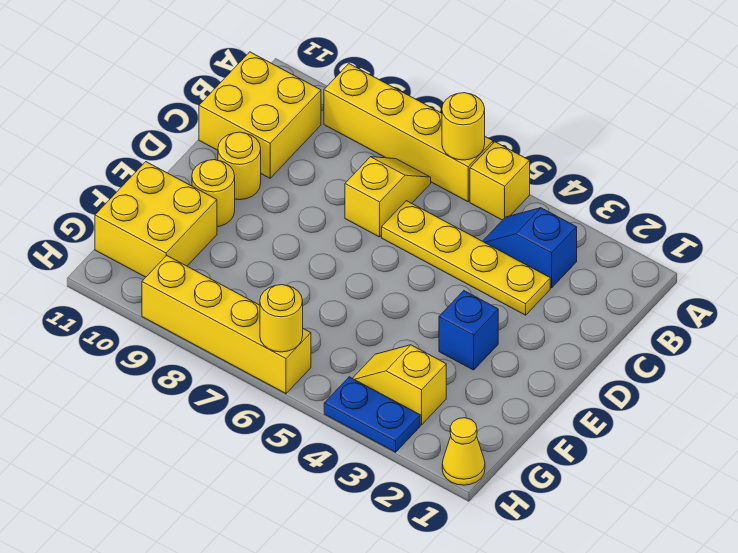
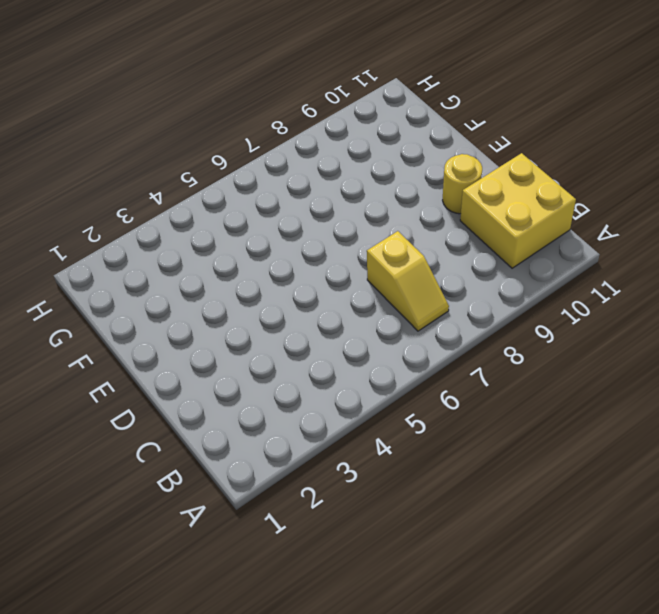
none -> yellow 1x1 brick [470,142,530,220]
none -> yellow 1x4 brick [324,64,493,202]
none -> blue 1x2 slope [483,208,577,288]

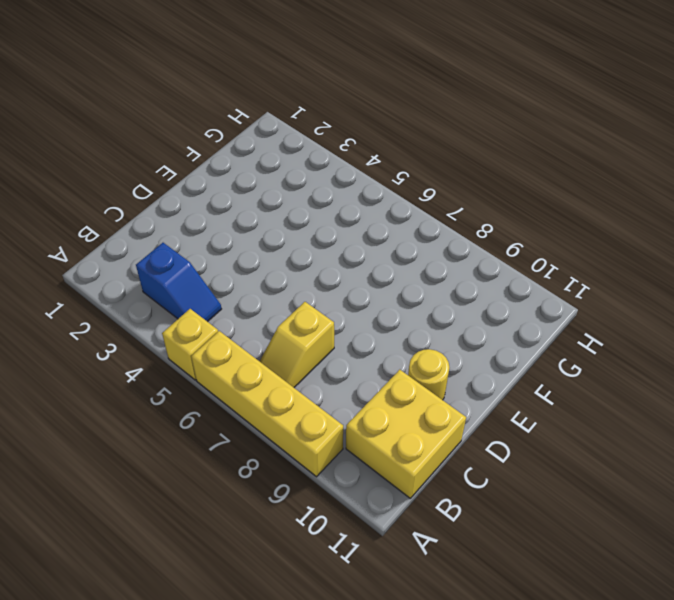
none -> yellow 1x4 plate [382,201,550,315]
none -> blue 1x1 brick [439,291,498,370]
none -> yellow 1x1 round brick [192,160,235,227]

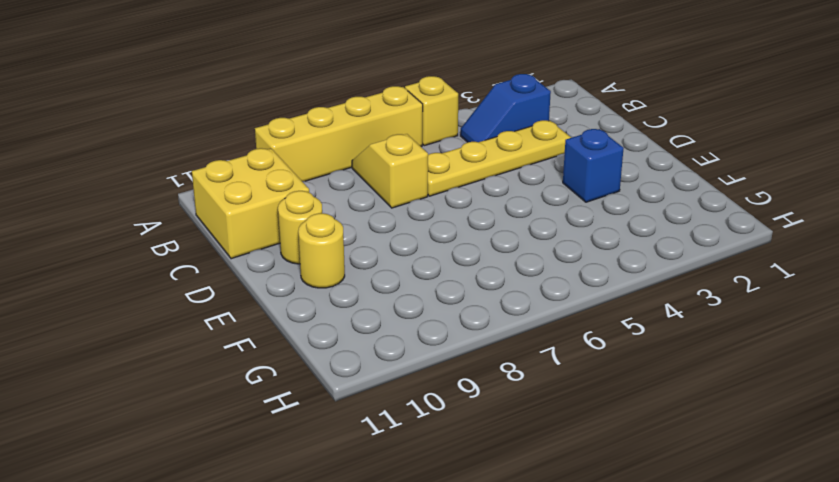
none -> yellow 2x2 brick [95,162,217,277]
none -> yellow 1x2 slope [353,345,446,425]
none -> yellow 1x1 cone [442,418,485,485]

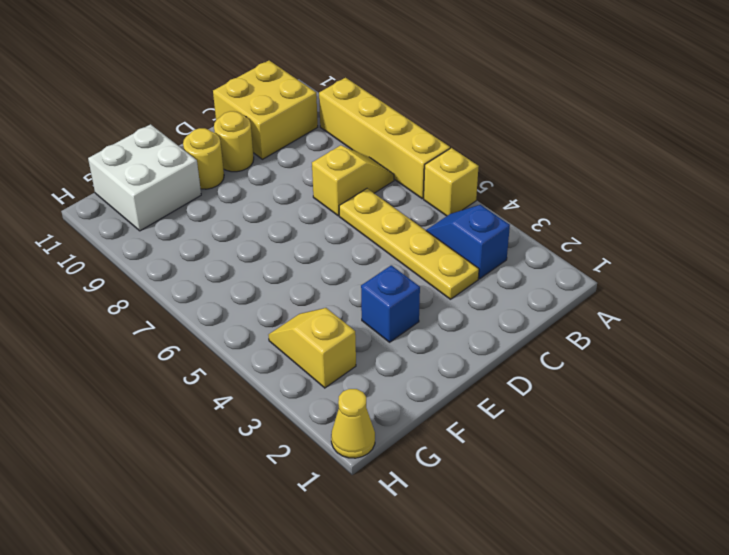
white 2x2 brick [88,124,201,231] -> yellow 2x2 brick [95,162,217,277]
none -> blue 1x2 plate [324,377,420,452]
none -> yellow 1x4 brick [142,256,311,394]
none -> yellow 1x1 round brick [442,93,485,160]

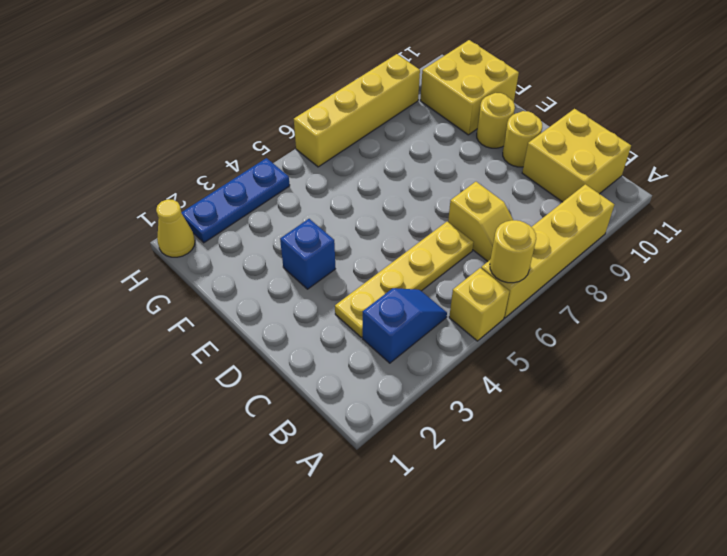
blue 1x3 plate [181,158,290,243] -> blue 1x2 plate [324,377,420,452]
none -> yellow 1x2 slope [353,345,446,425]
none -> yellow 1x1 round brick [260,285,303,352]

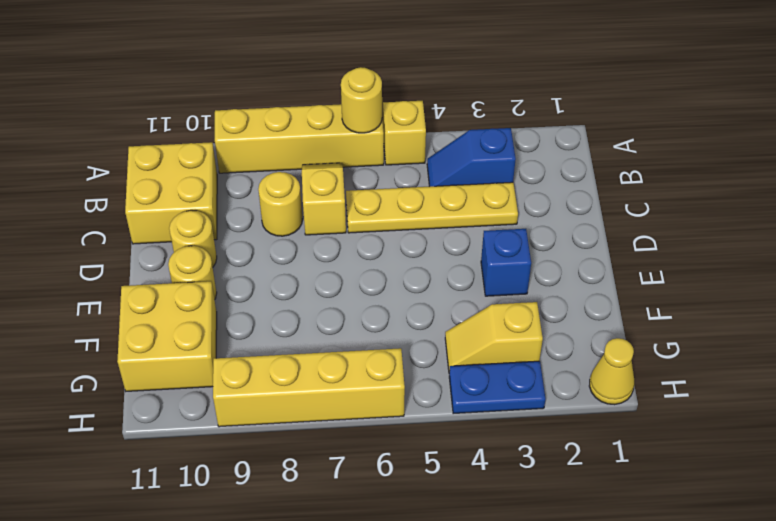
yellow 1x1 round brick [258,172,302,236] -> yellow 1x1 round brick moved to [260,285,303,352]

